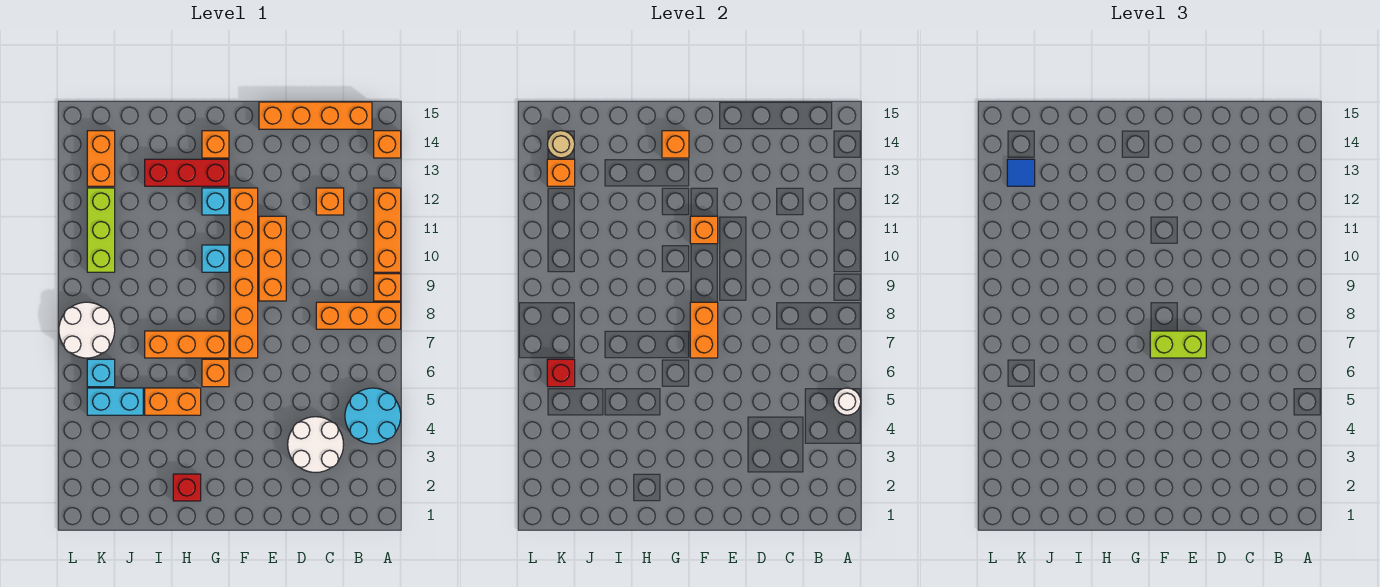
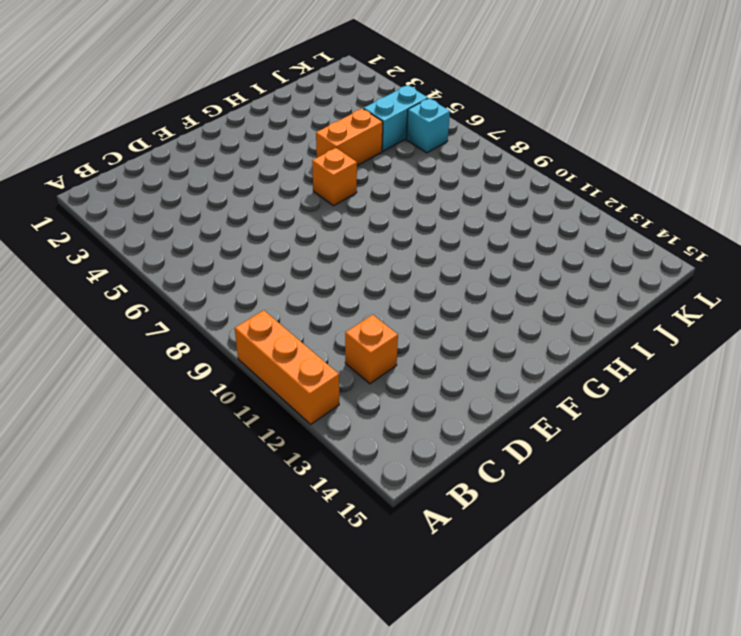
none -> cyan 2x2 round brick [345,388,401,444]
none -> orange 1x3 brick [316,302,401,329]
none -> orange 1x1 brick [374,274,401,301]
none -> orange 1x1 brick [374,131,401,158]

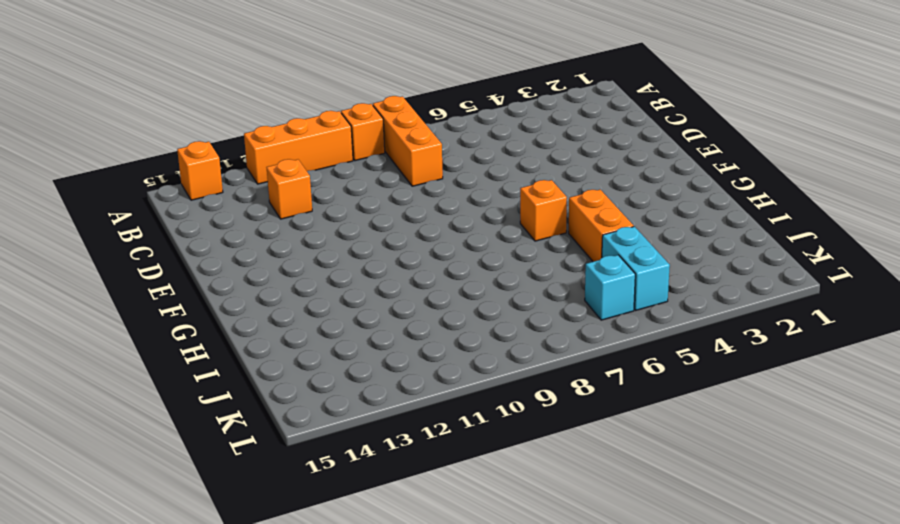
none -> cyan 2x2 round brick [345,388,401,444]
none -> orange 1x4 brick [259,102,372,129]
none -> white 2x2 round brick [288,417,344,473]
none -> orange 1x3 brick [259,216,286,301]

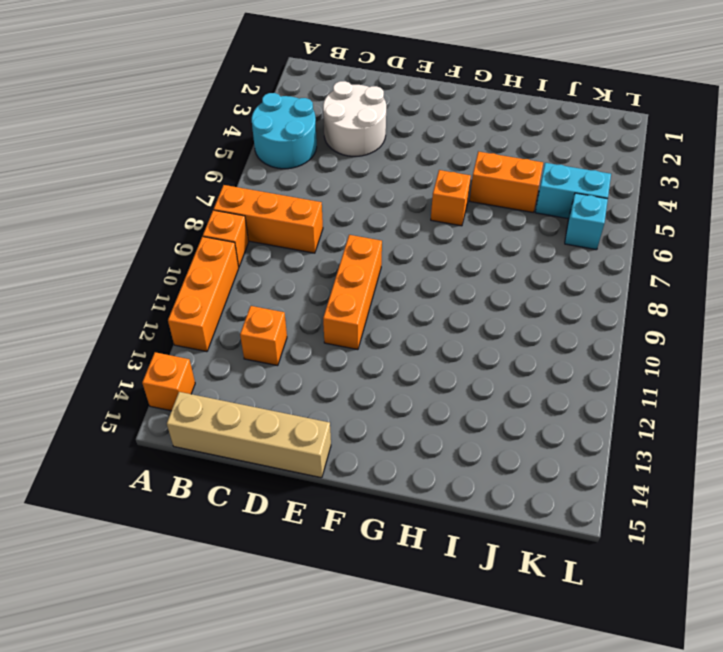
tan 1x4 brick [167,392,331,478] -> orange 1x4 brick [259,102,372,129]
none -> orange 1x6 brick [230,188,258,358]
none -> orange 1x3 brick [145,331,229,358]
none -> cyan 1x1 brick [202,245,229,272]
none -> cyan 1x1 brick [202,188,229,215]

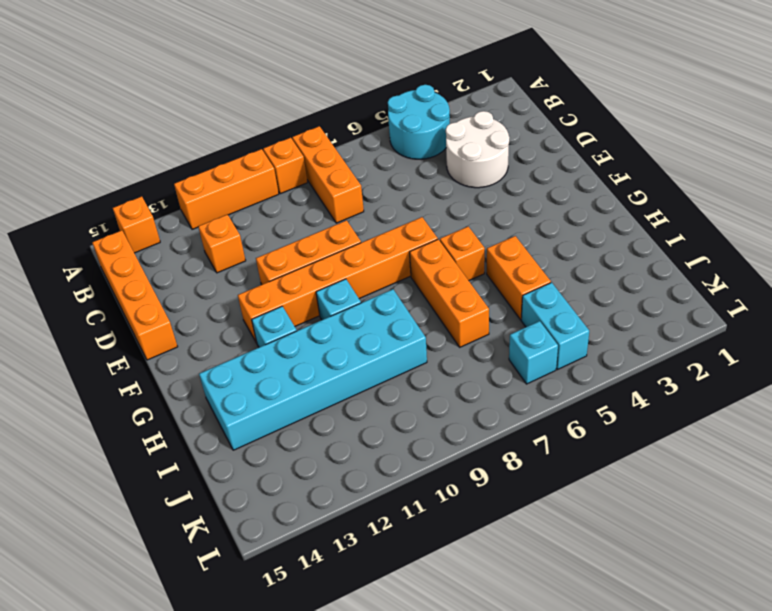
cyan 2x6 brick [199,289,427,450] -> red 1x3 brick [145,159,229,186]
none -> orange 1x1 brick [202,131,229,158]
none -> red 1x1 brick [173,474,201,501]
none -> white 2x2 round brick [59,302,115,358]
none -> lime 1x3 brick [87,188,115,272]

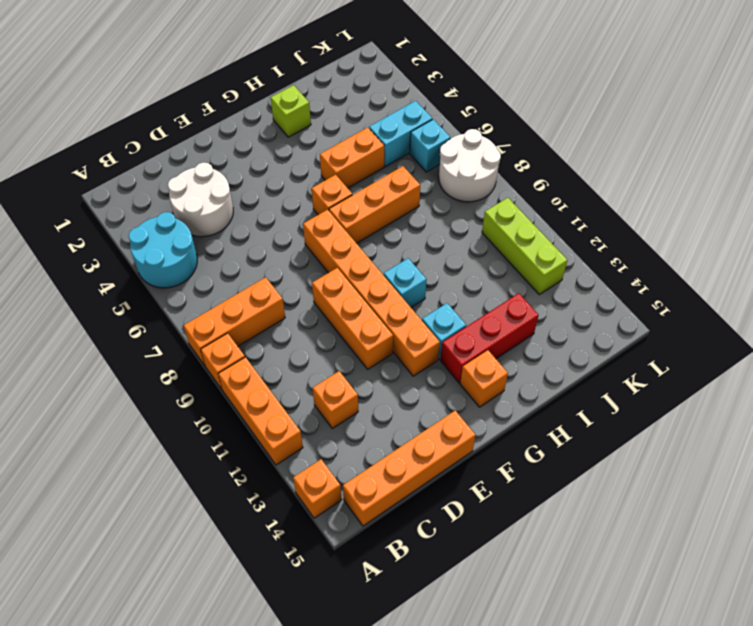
lime 1x1 brick [271,85,311,137] -> red 1x1 brick [173,474,201,501]
none -> orange 1x2 brick [87,131,115,186]
none -> white 1x1 round brick [834,388,861,415]
none -> orange 1x2 brick [690,302,718,358]
none -> orange 1x1 brick [690,216,718,244]

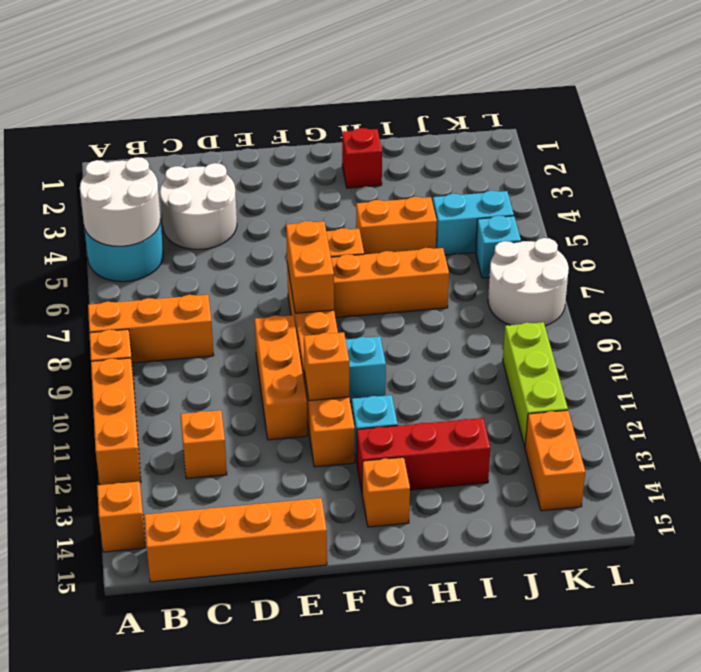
white 2x2 round brick [80,157,160,246] -> white 1x1 round brick [834,388,861,415]
none -> orange 1x1 brick [662,131,689,158]
none -> red 1x1 brick [547,359,575,387]
none -> orange 1x1 brick [547,159,575,186]
none -> tan 1x1 round brick [548,131,575,158]

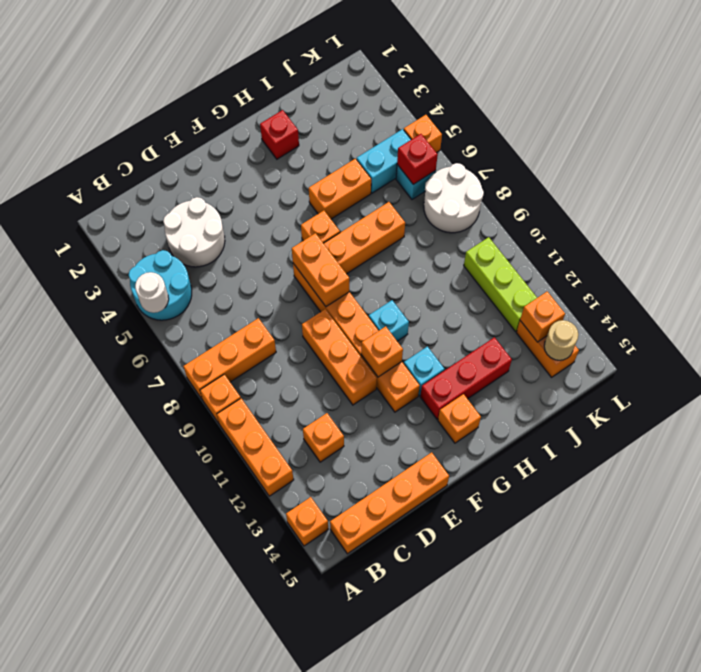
orange 1x1 brick [404,115,442,153] -> orange 1x1 brick moved to [662,131,689,158]
none -> lime 1x2 brick [1150,331,1206,358]
none -> blue 1x1 tile [1007,159,1035,186]

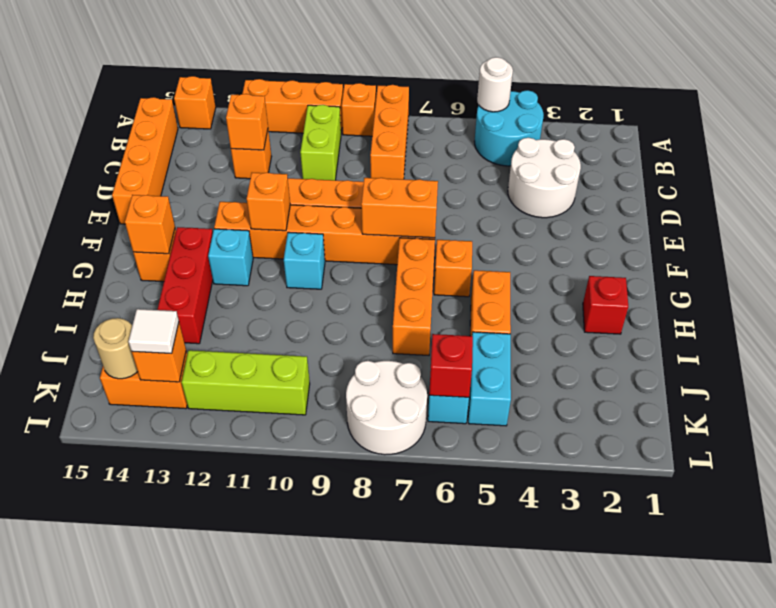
lime 1x2 brick [300,105,341,180] -> lime 1x2 brick moved to [1150,331,1206,358]
orange 1x1 brick [226,94,268,150] -> none
white 1x1 tile [128,309,179,354] -> blue 1x1 tile [1007,159,1035,186]

